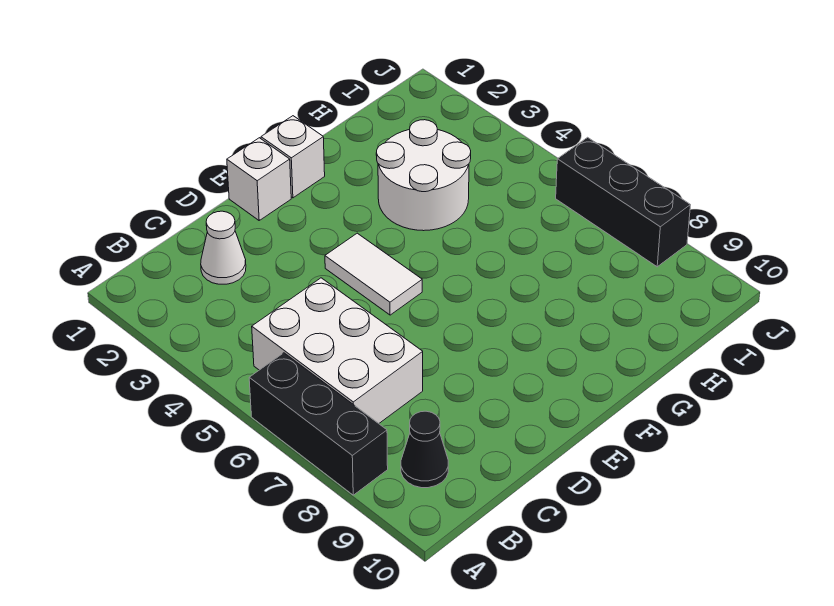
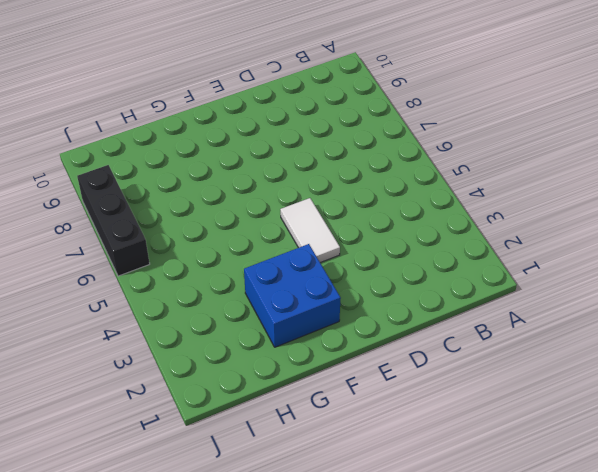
blue 2x2 brick [244,244,341,347] -> white 2x2 round brick [376,120,471,231]
none -> black 1x3 brick [249,353,388,495]
none -> white 2x3 brick [252,278,423,423]

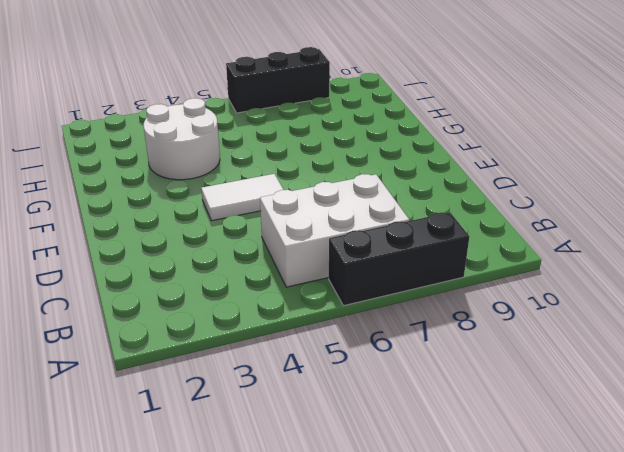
none -> black 1x1 cone [401,411,448,488]
none -> white 1x1 cone [201,211,246,284]

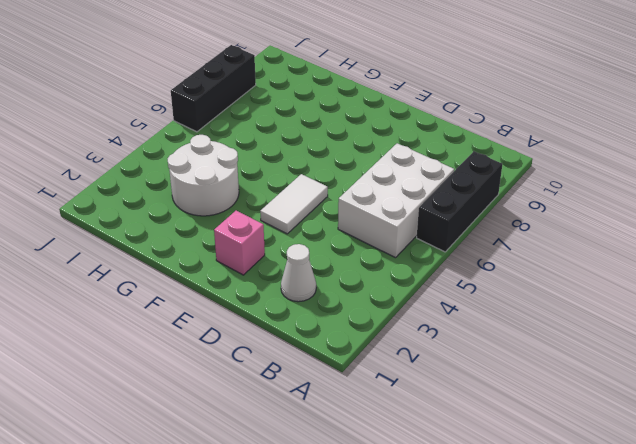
pink 1x1 brick [214,211,265,275] -> none
none -> black 1x1 cone [401,411,448,488]
none -> white 1x1 brick [227,138,291,220]

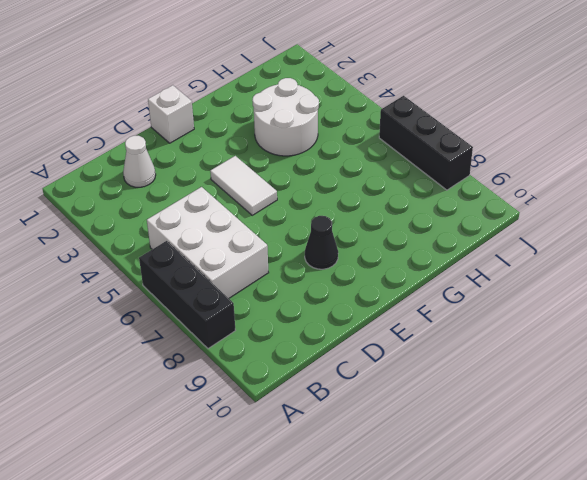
black 1x1 cone [305,216,338,269] -> black 1x1 cone moved to [401,411,448,488]
none -> white 1x1 brick [261,116,325,198]

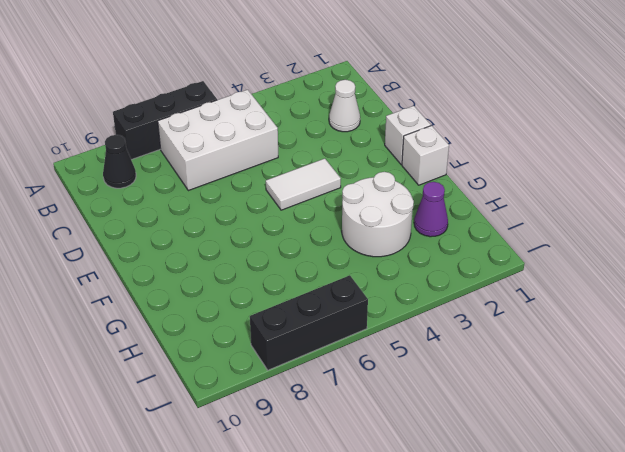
purple 1x1 cone [414,182,448,237] -> none

